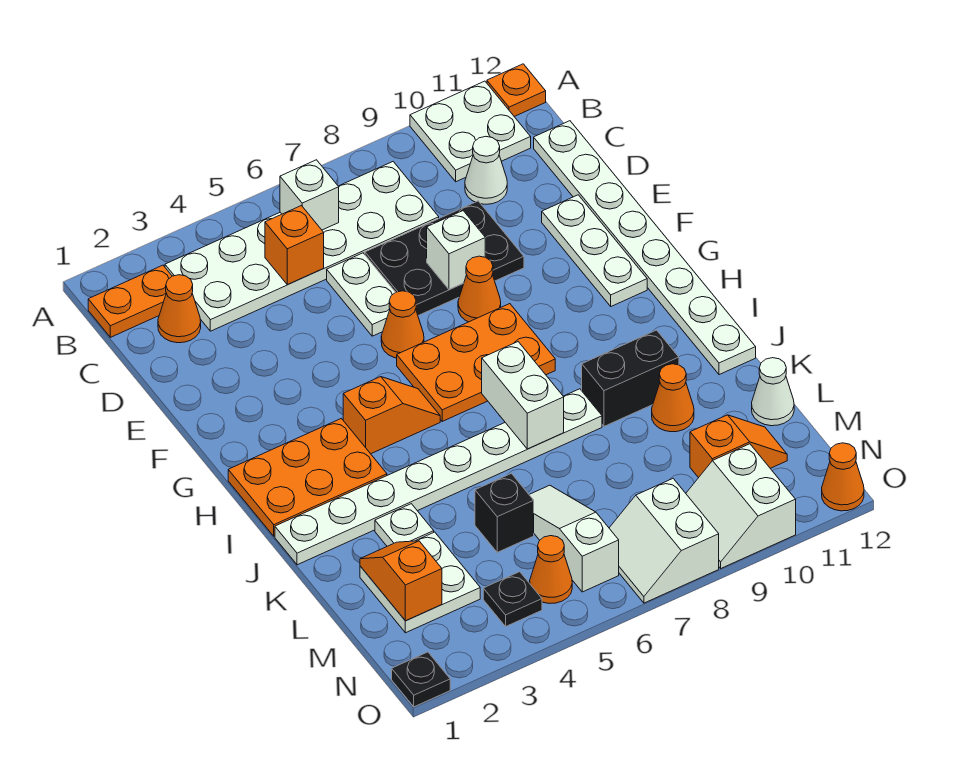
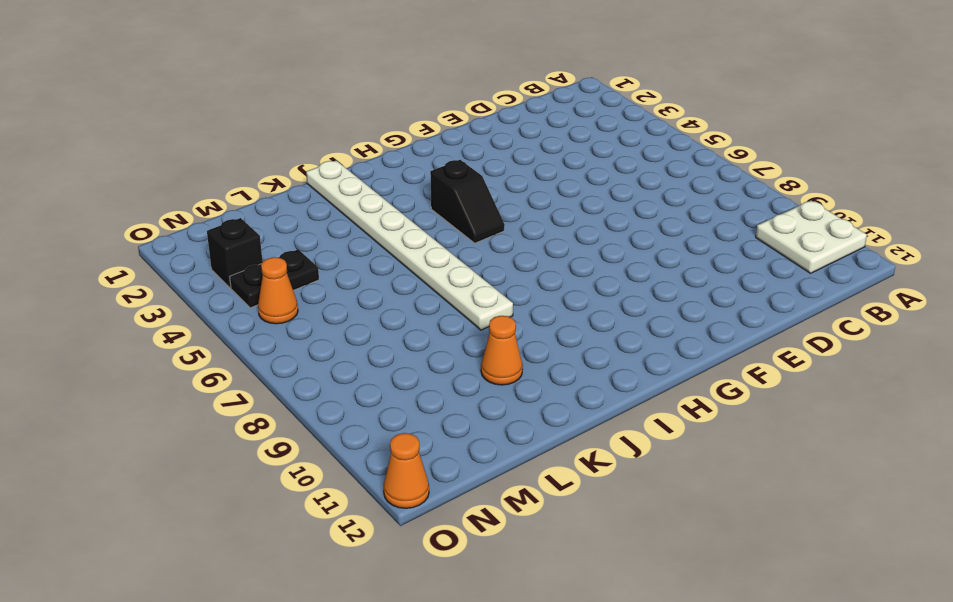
black 1x2 slope [430,160,505,243] -> orange 1x2 slope [343,377,440,454]
black 1x2 plate [230,249,319,308] -> black 1x1 plate [483,572,542,626]
black 1x1 brick [207,218,262,288] -> black 1x1 brick moved to [475,473,534,552]
none -> orange 1x1 plate [487,64,546,117]
none -> orange 1x2 plate [88,265,172,337]
none -> white 2x6 plate [165,162,439,331]
none -> orange 1x1 cone [158,275,201,343]

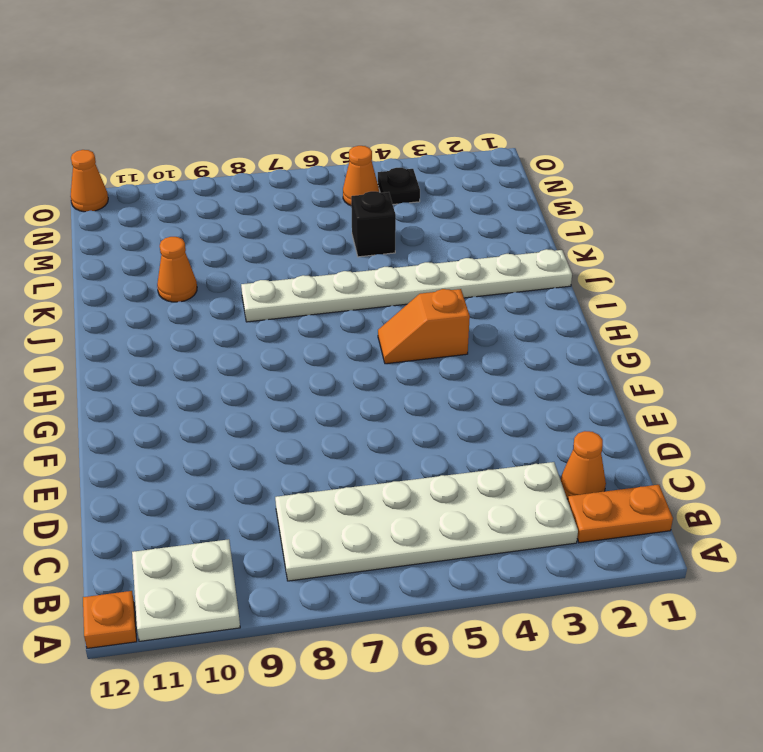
none -> white 1x1 cone [465,137,507,204]
none -> white 1x8 plate [534,121,756,375]
none -> white 1x2 plate [327,253,395,336]
none -> black 2x3 plate [365,201,524,316]

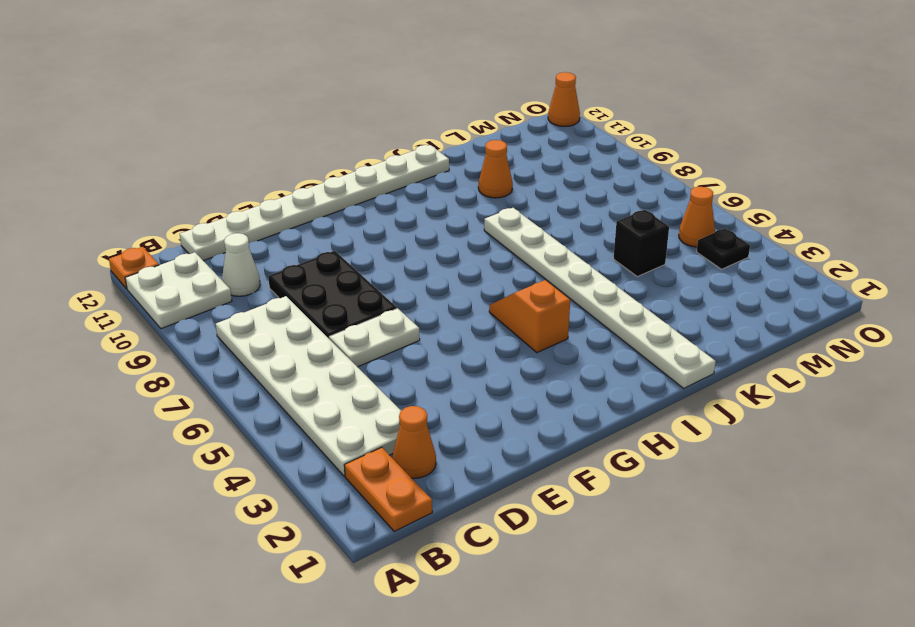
none -> white 1x3 plate [542,195,647,306]
none -> orange 1x1 cone [381,291,424,358]
none -> orange 1x1 cone [458,256,501,322]
none -> orange 2x3 plate [397,304,555,421]

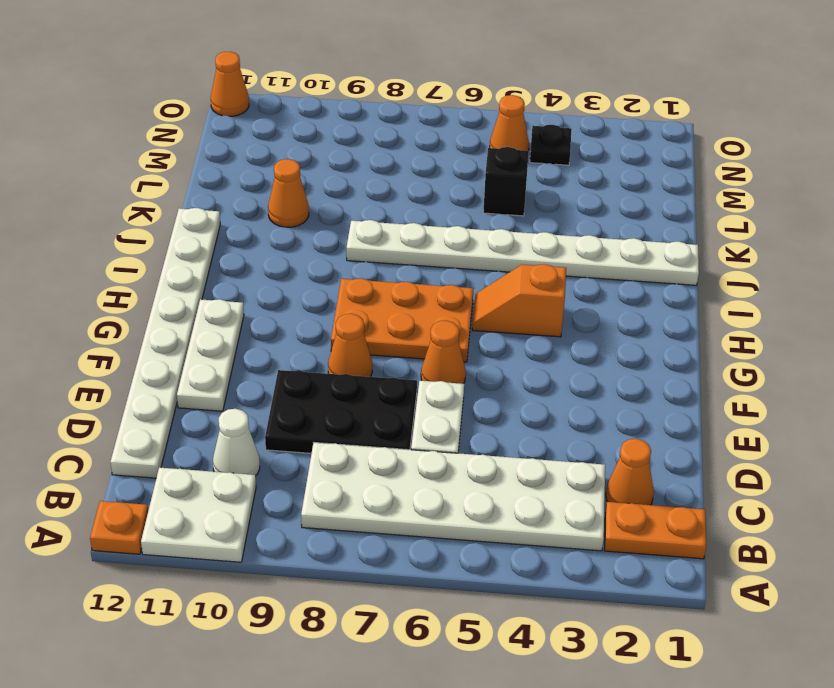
none -> orange 2x3 plate [228,418,387,536]
none -> black 1x2 brick [582,330,679,426]
none -> white 1x1 plate [375,504,434,546]
none -> white 2x2 plate [360,532,480,633]

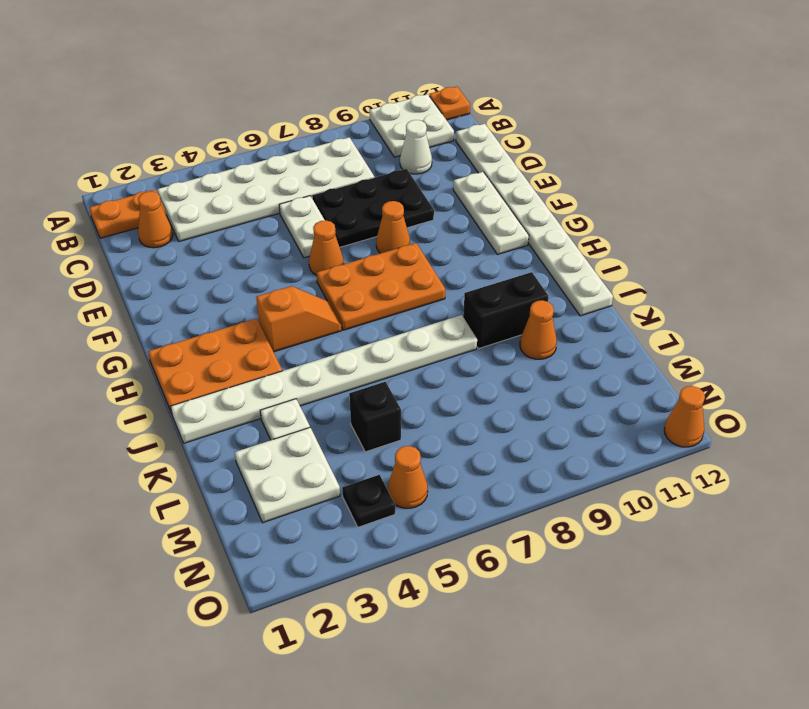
none -> white 1x3 slope [529,485,619,592]
none -> white 1x1 cone [752,358,794,426]
none -> orange 1x2 slope [690,415,787,478]
none -> white 2x2 slope [609,479,719,603]

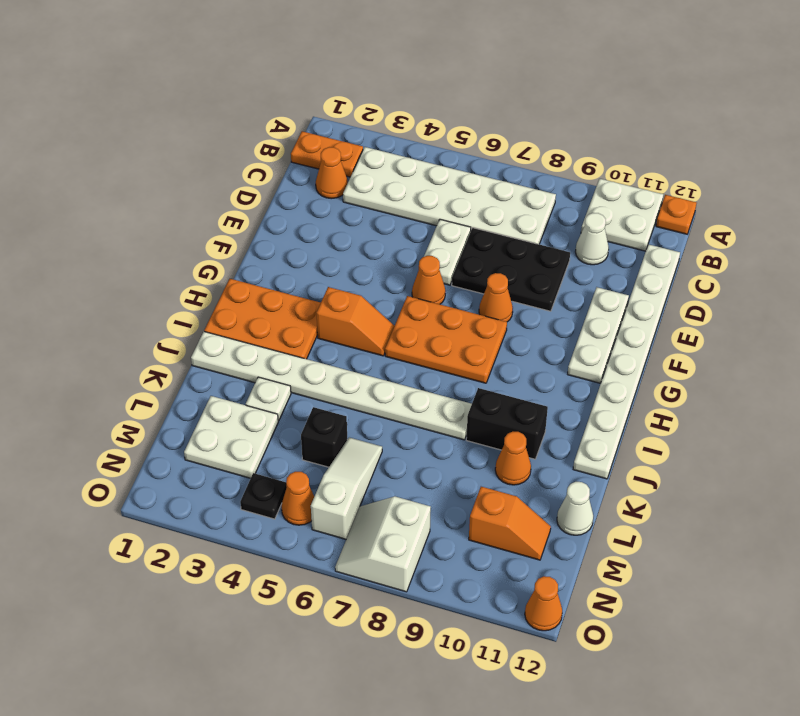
none -> white 2x2 slope [686,444,796,568]
none -> black 1x1 plate [392,652,450,707]
none -> white 1x1 brick [280,160,339,230]
none -> orange 1x1 brick [265,206,324,284]

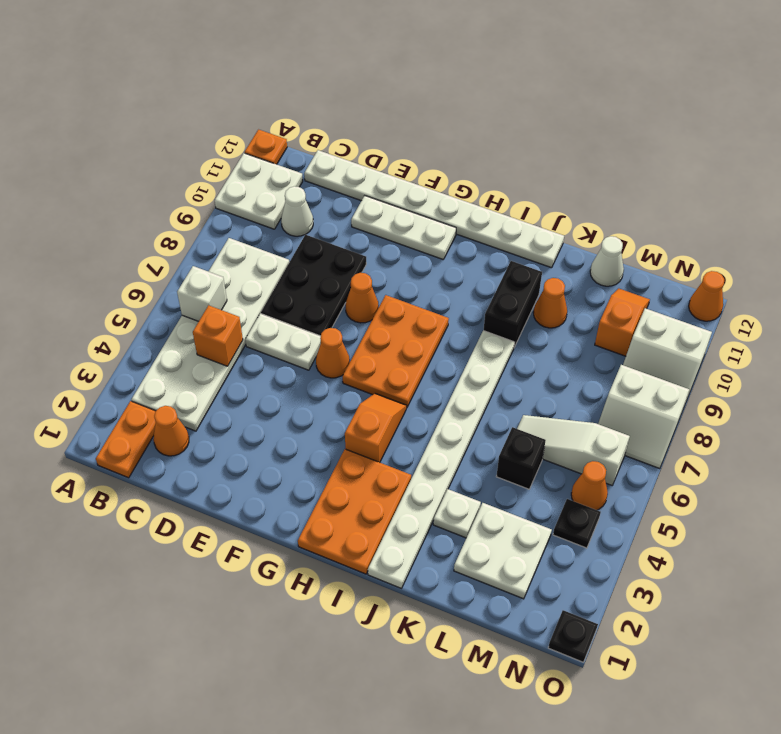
none -> white 1x1 brick [427,211,485,290]
none -> white 1x2 brick [482,342,564,449]
none -> orange 1x2 slope [360,541,442,621]

